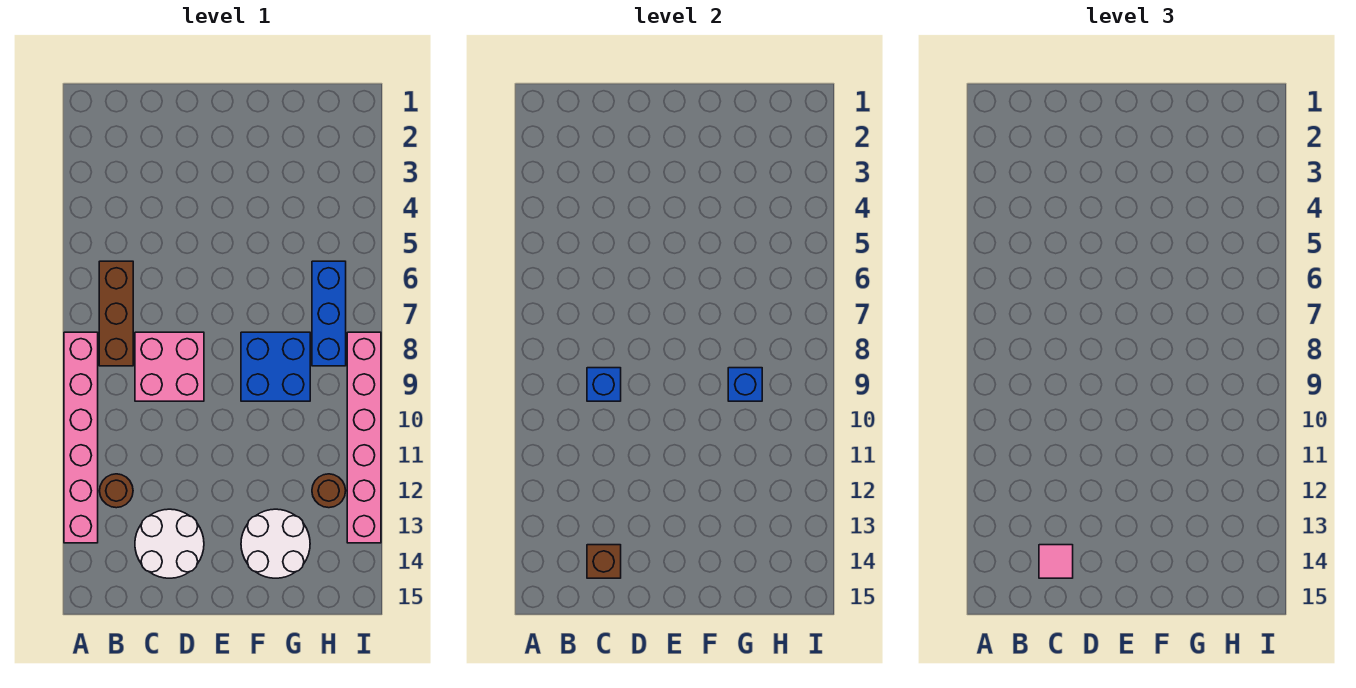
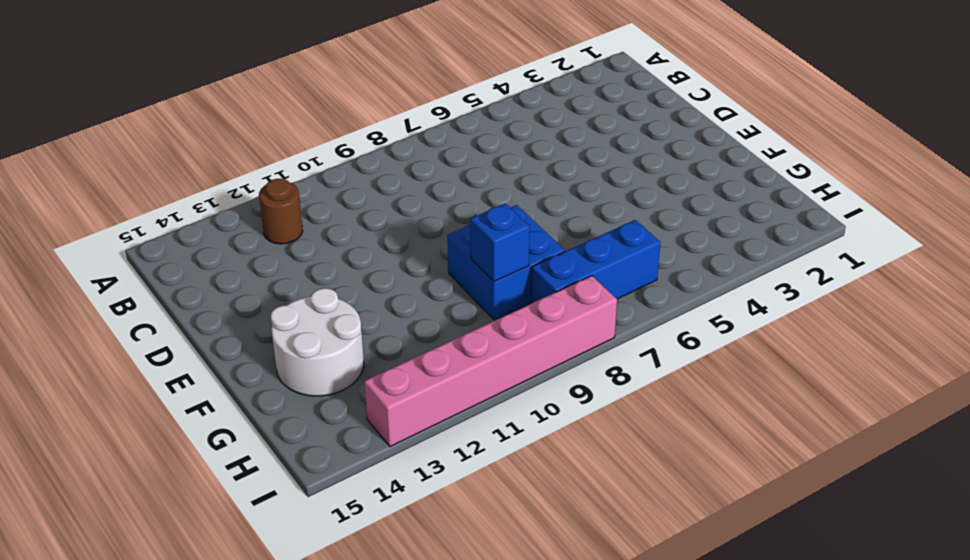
none -> pink 1x6 brick [64,332,98,543]
none -> brown 1x3 brick [99,261,133,366]
none -> pink 2x2 brick [135,332,204,401]

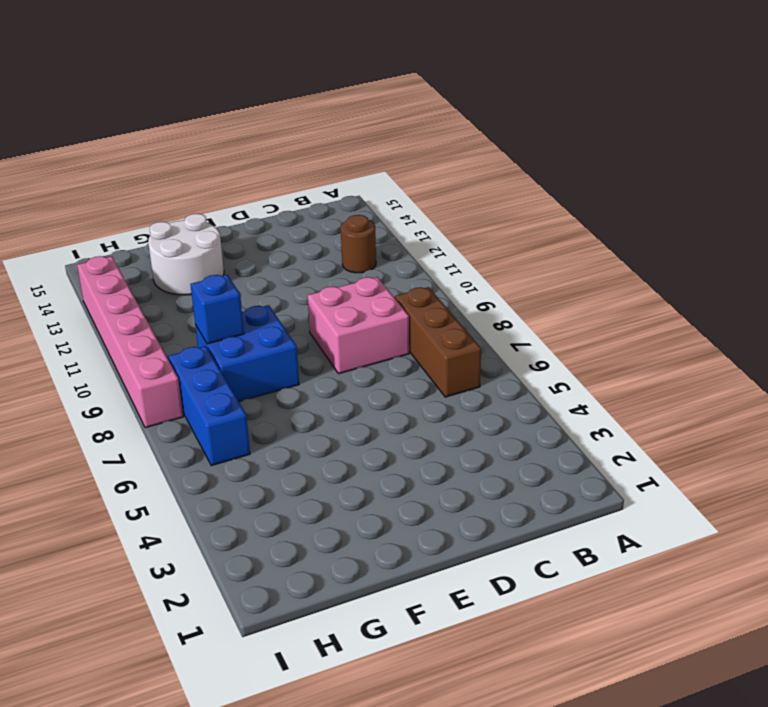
none -> pink 1x6 brick [64,332,98,543]
none -> white 2x2 round brick [135,509,204,578]
none -> brown 1x1 round brick [312,474,346,508]

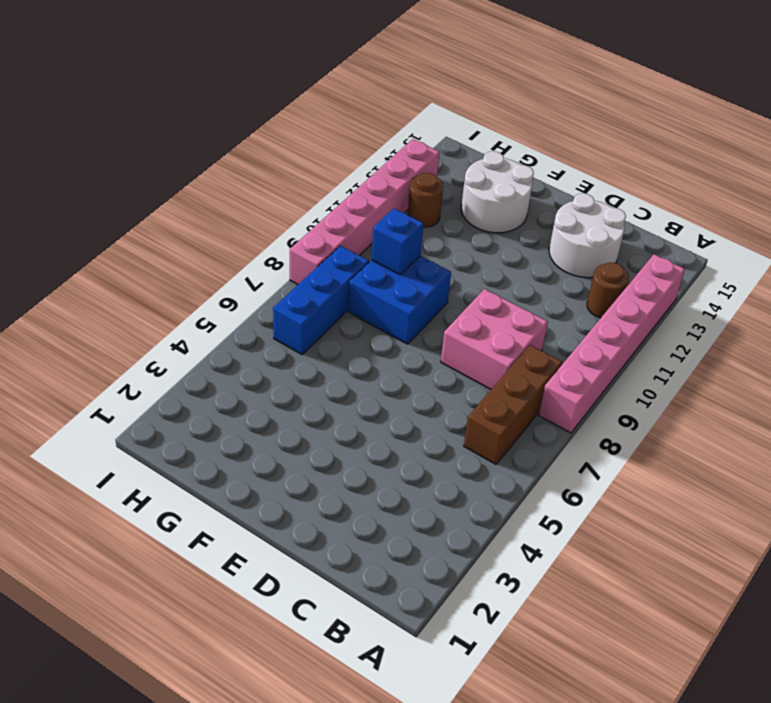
none -> blue 1x1 brick [587,368,621,401]
none -> brown 1x1 brick [587,545,621,578]
none -> pink 1x1 tile [1039,545,1073,578]

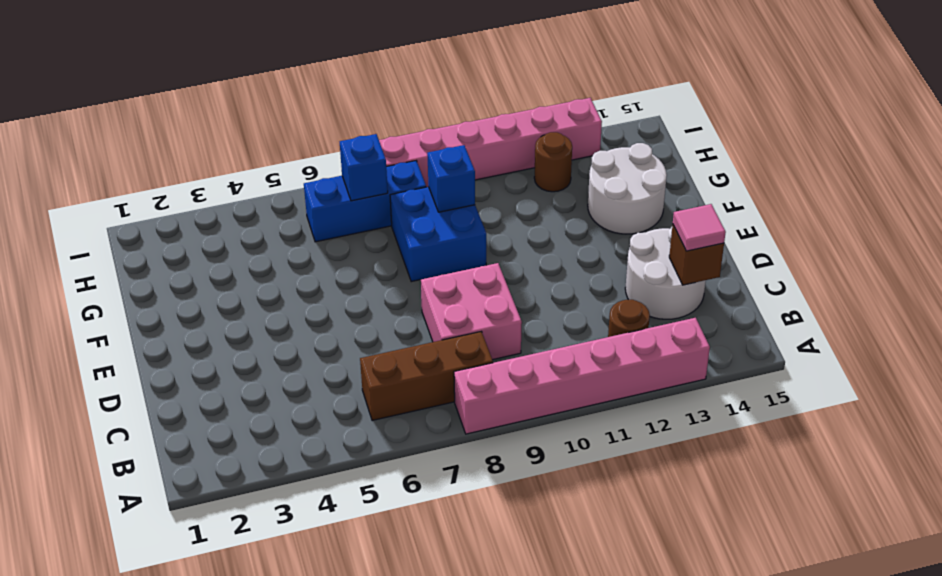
blue 1x1 brick [340,134,388,201] -> blue 1x1 brick moved to [587,368,621,401]

